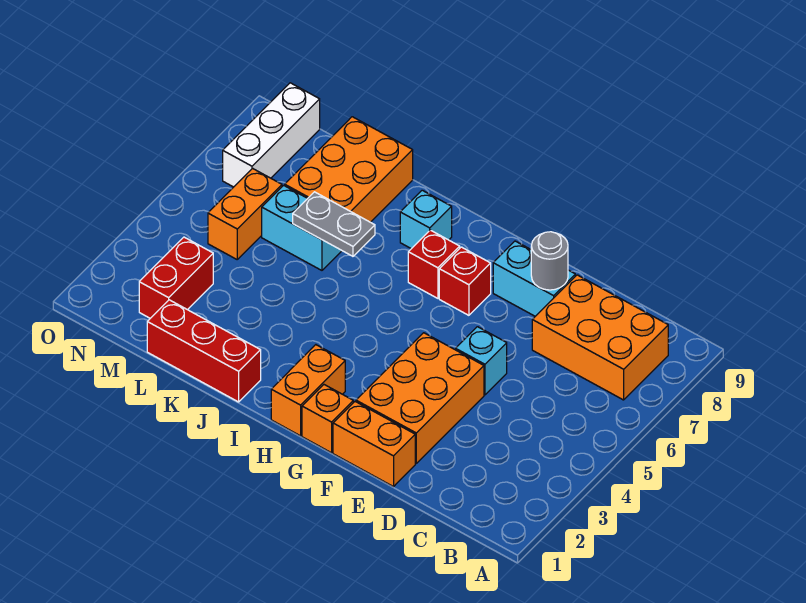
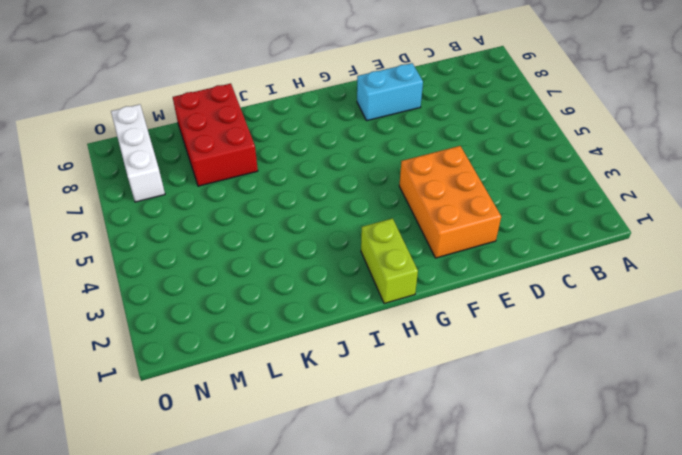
lime 1x2 brick [361,218,418,304] -> orange 1x2 brick [271,345,345,436]
red 2x3 brick [173,84,258,186] -> orange 2x3 brick [285,117,413,222]
none -> orange 2x3 brick [532,275,668,400]
none -> orange 1x2 brick [333,402,415,487]
none -> cyan 1x1 brick [456,327,507,395]

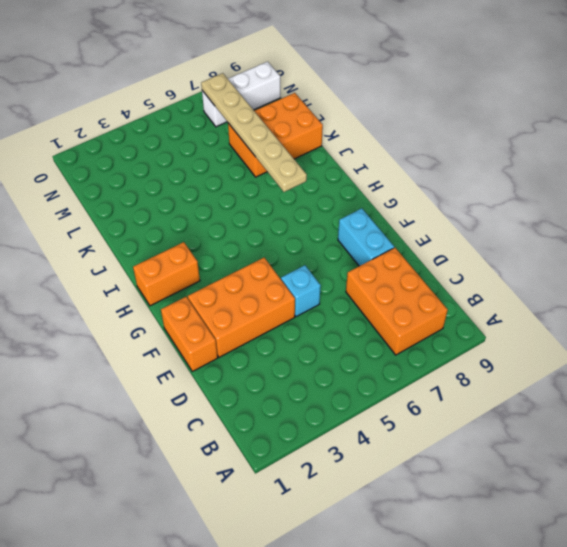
tan 1x6 plate [201,73,307,192] -> none
none -> orange 1x1 brick [302,385,353,453]
none -> red 1x1 brick [439,247,491,315]
none -> red 1x1 brick [408,230,460,298]

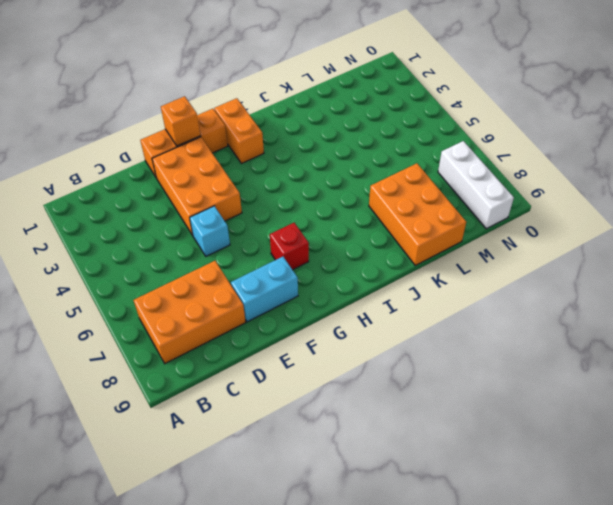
orange 1x1 brick [161,96,200,146] -> none
none -> red 1x1 brick [408,230,460,298]
none -> cyan 1x1 brick [400,190,452,249]
none -> red 1x3 brick [147,300,261,402]

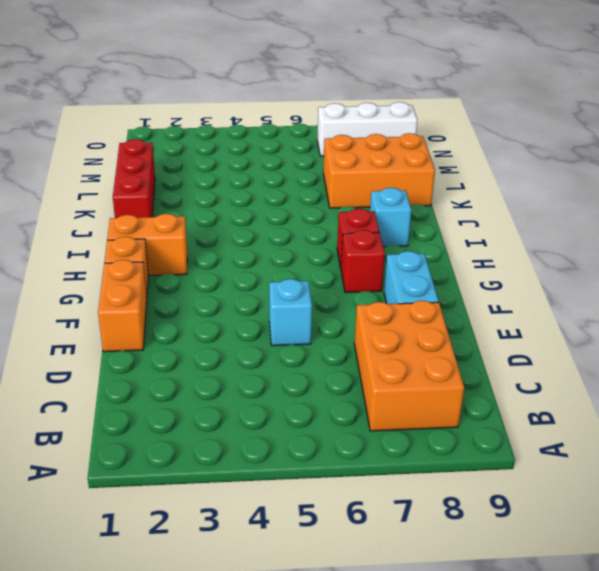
none -> orange 2x3 brick [356,333,484,463]
none -> cyan 1x2 brick [262,185,342,270]
none -> red 1x2 brick [139,237,213,318]

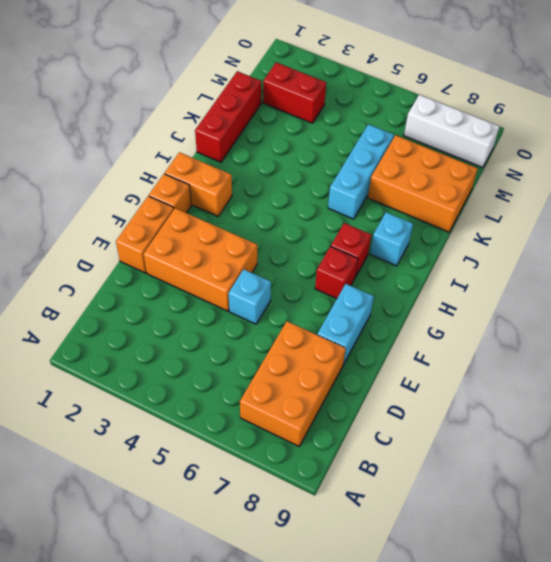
cyan 1x3 brick [328,124,394,219] -> cyan 1x2 brick [262,185,342,270]
none -> orange 1x2 brick [208,168,282,259]
none -> grey 1x1 round brick [531,232,568,290]
none -> grey 1x2 plate [293,192,375,256]

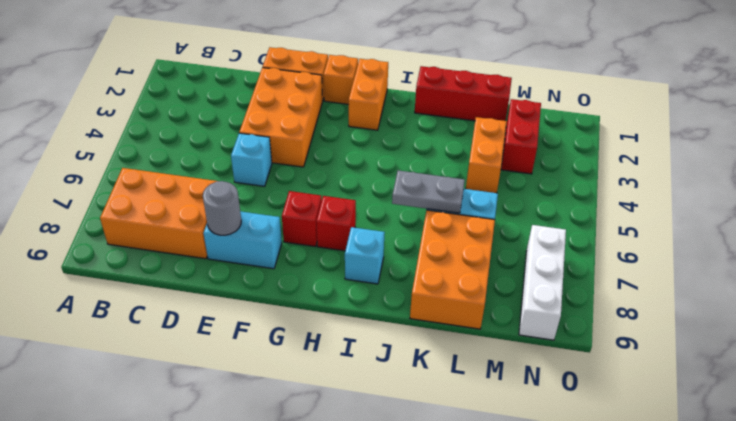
orange 1x2 brick [466,117,507,193] -> orange 1x2 brick moved to [208,168,282,259]

